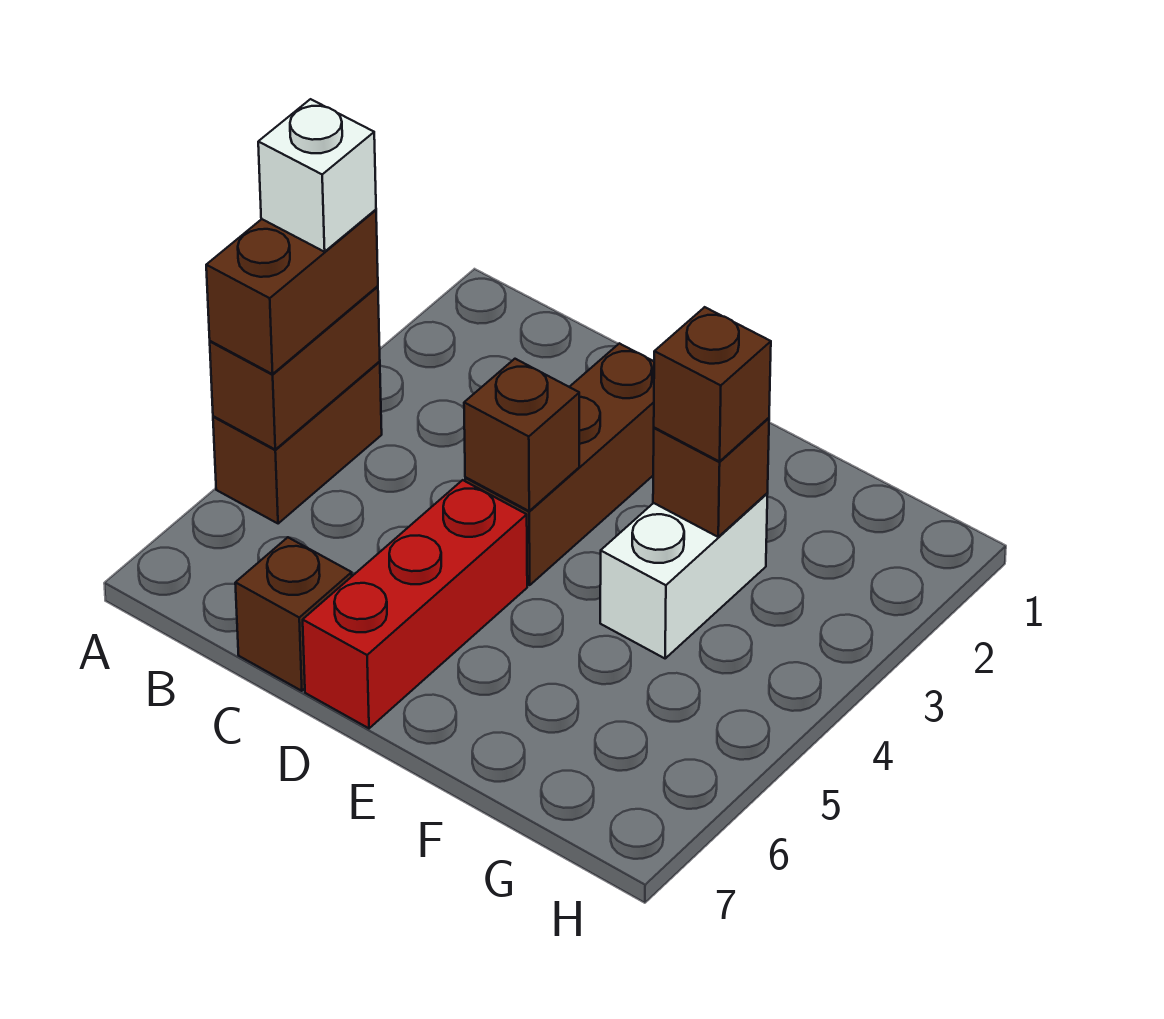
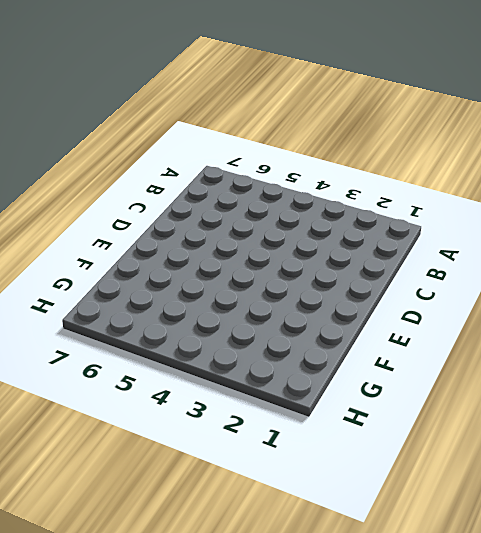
none -> brown 1x2 brick [213,362,382,524]
none -> brown 1x1 brick [235,537,352,691]

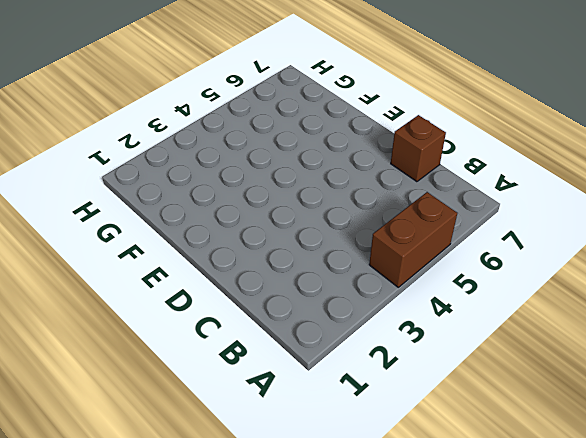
none -> brown 1x3 brick [465,343,654,585]
none -> red 1x3 brick [303,480,527,728]

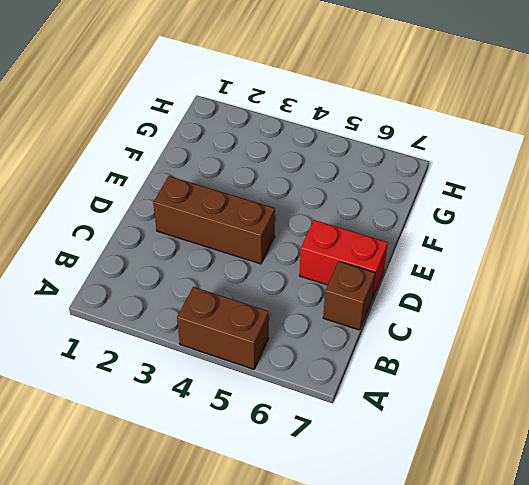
red 1x2 brick [299,220,388,298] -> red 1x3 brick [303,480,527,728]
none -> white 1x2 brick [600,494,767,658]
none -> brown 1x2 brick [210,286,380,449]

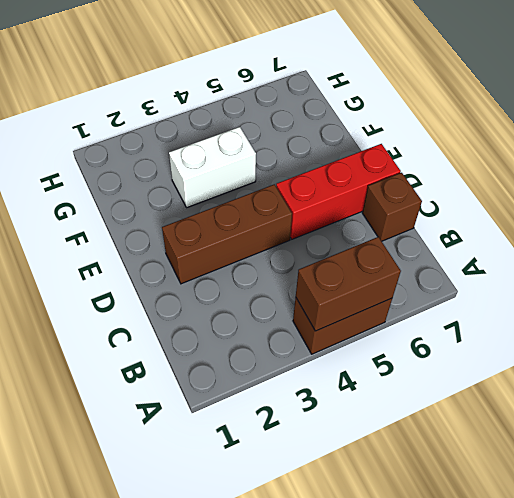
none -> brown 1x1 brick [464,359,579,511]
none -> brown 1x1 brick [653,418,769,537]

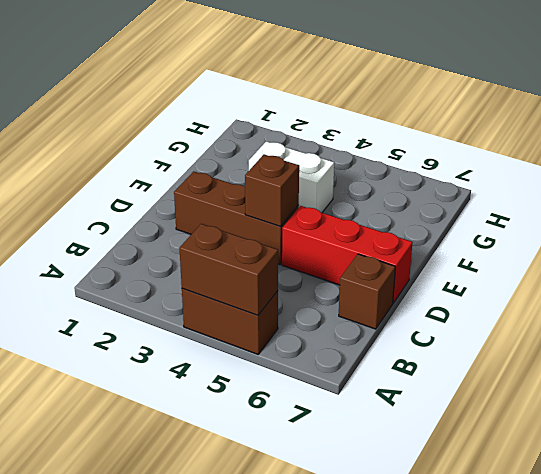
none -> brown 1x1 brick [653,418,769,537]
none -> brown 1x2 brick [206,210,378,374]

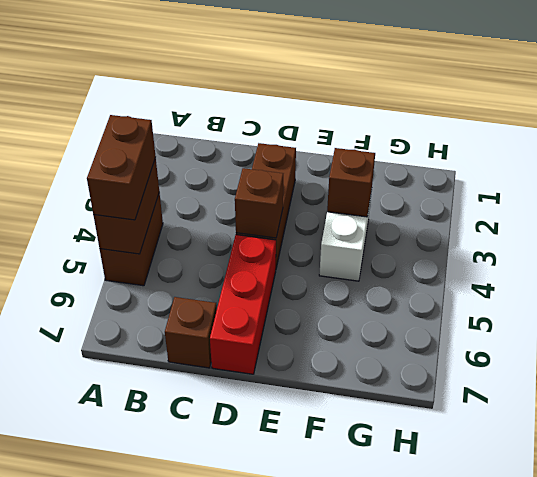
none -> brown 1x1 brick [654,307,771,462]
none -> white 1x1 brick [258,99,376,252]

